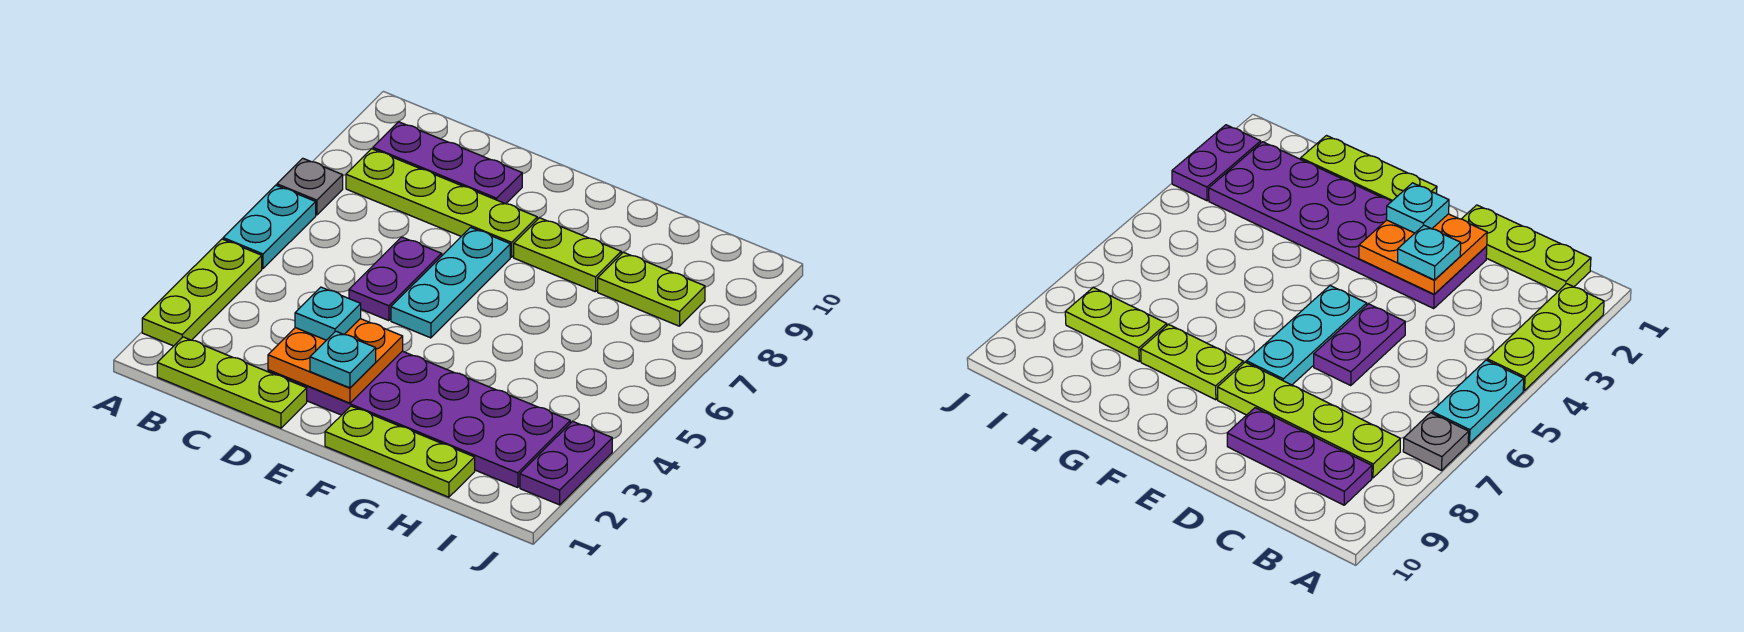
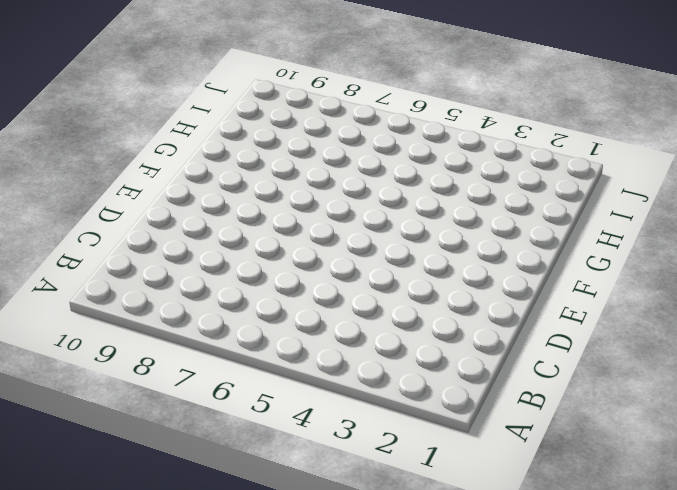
none -> lime 1x3 plate [142,239,262,346]
none -> cyan 1x2 plate [223,185,316,269]
none -> grey 1x1 plate [277,158,343,215]

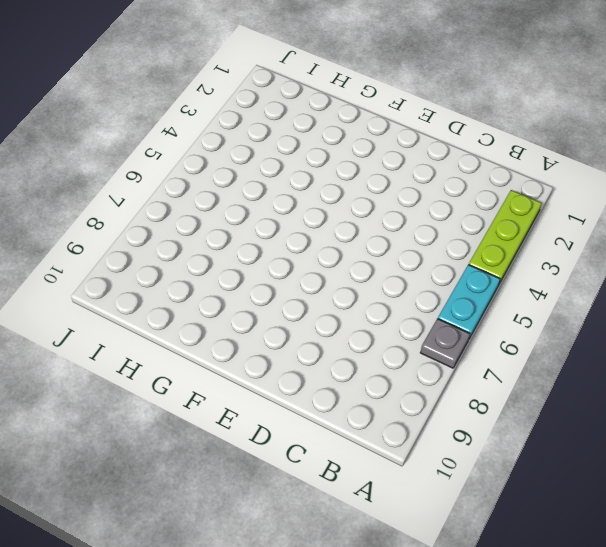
none -> lime 1x3 plate [157,337,307,428]
none -> lime 1x4 plate [346,149,537,257]
none -> purple 1x3 plate [373,122,522,204]

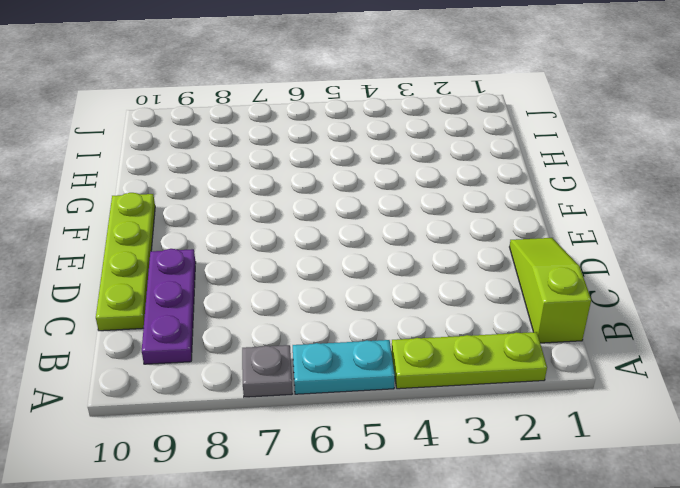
lime 1x3 slope [510,238,591,343] -> lime 1x3 plate [157,337,307,428]
lime 1x4 plate [96,193,155,331] -> lime 1x4 plate moved to [346,149,537,257]
none -> purple 2x6 plate [268,351,570,488]
none -> purple 1x2 plate [349,237,442,321]
none -> cyan 1x3 plate [391,227,510,338]

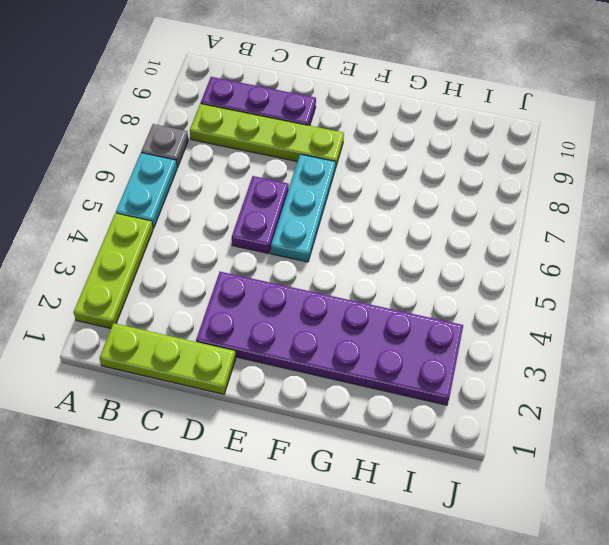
none -> lime 1x3 plate [325,406,475,497]
none -> lime 1x2 plate [514,218,621,292]
none -> lime 1x2 plate [598,252,705,326]

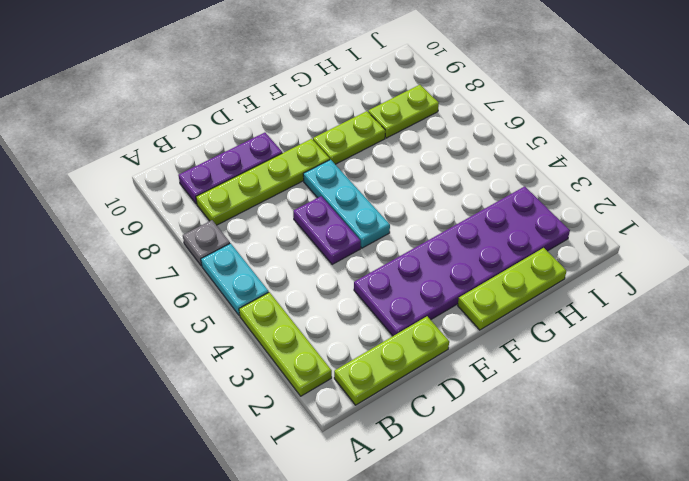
none -> purple 1x2 plate [520,421,612,505]
none -> orange 2x2 plate [268,319,403,403]
none -> cyan 1x1 plate [295,287,361,340]

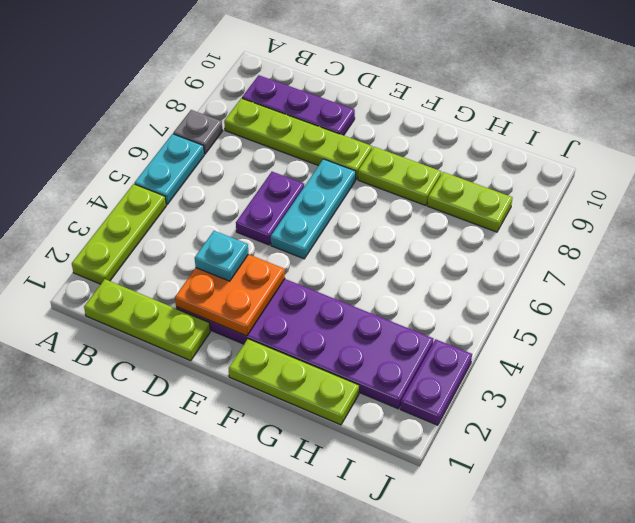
none -> cyan 1x1 plate [310,331,376,388]

